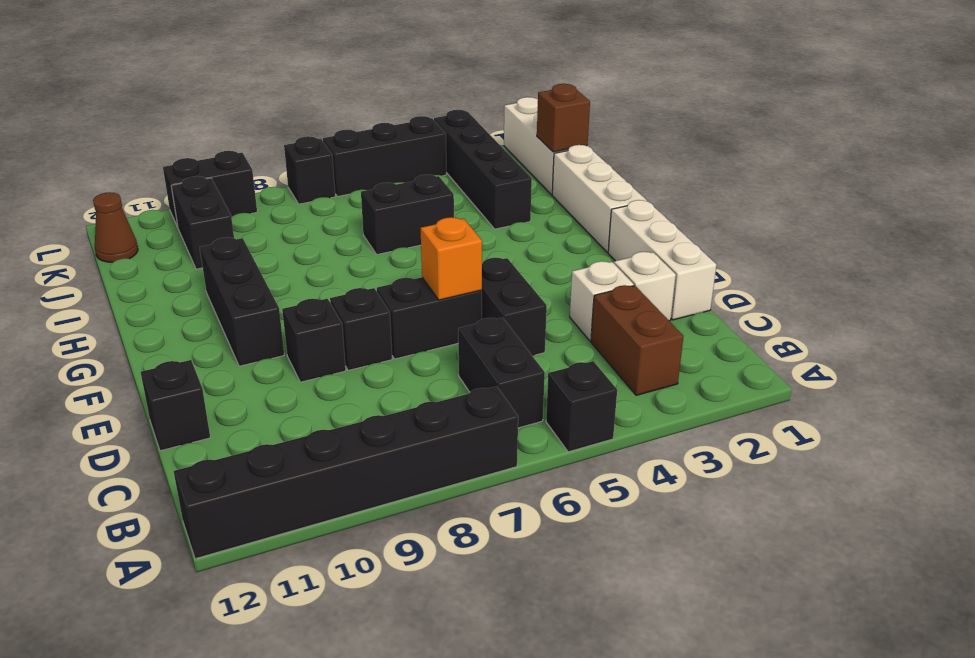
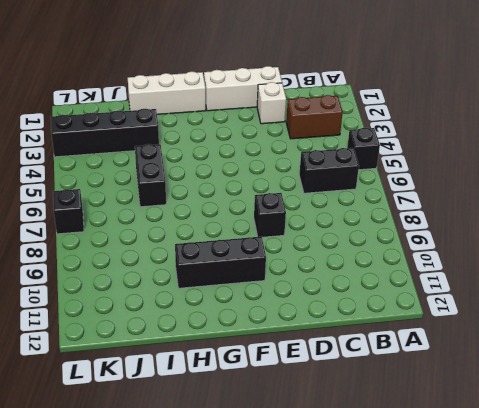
none -> black 1x6 brick [174,386,518,559]
none -> white 1x1 brick [570,261,634,341]
none -> black 1x2 brick [482,258,547,356]

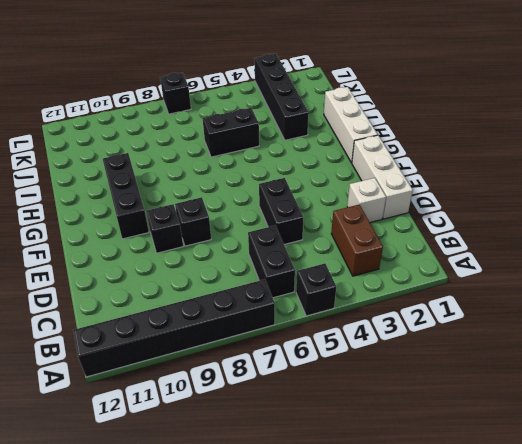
none -> white 1x1 brick [570,261,634,341]
none -> black 1x1 brick [141,360,210,451]
none -> black 1x2 brick [377,277,482,359]

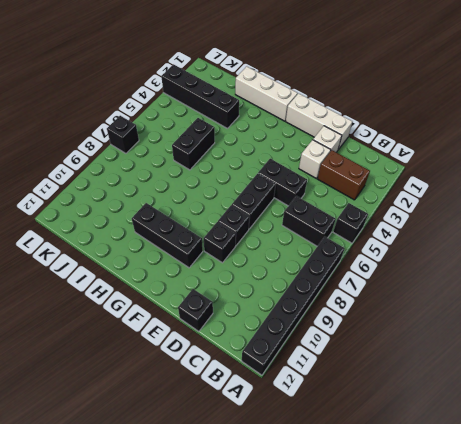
none -> white 1x3 brick [504,97,568,195]
none -> black 1x2 brick [171,176,234,269]
none -> brown 1x1 cone [93,192,138,262]

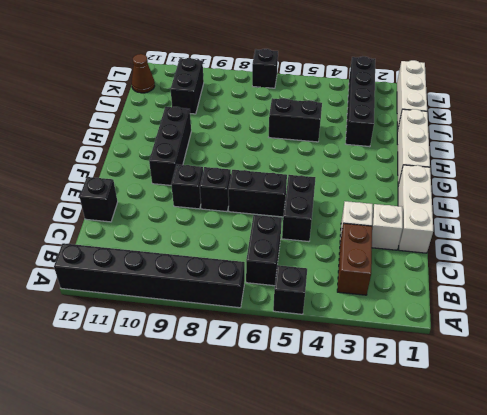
none -> black 1x3 brick [323,116,446,197]
none -> black 1x2 brick [163,151,257,227]
none -> orange 1x1 brick [421,217,482,300]

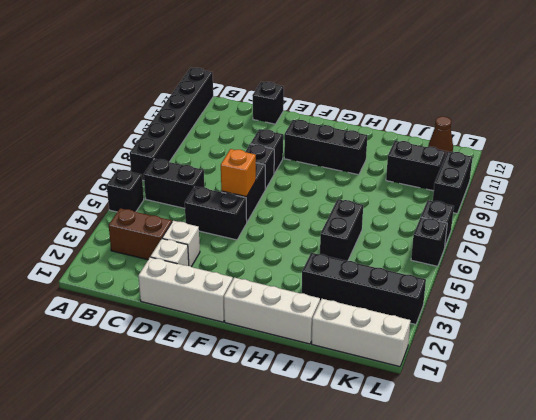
black 1x1 brick [411,217,447,266] -> black 1x3 brick [323,116,446,197]
none -> brown 1x1 brick [537,84,590,152]

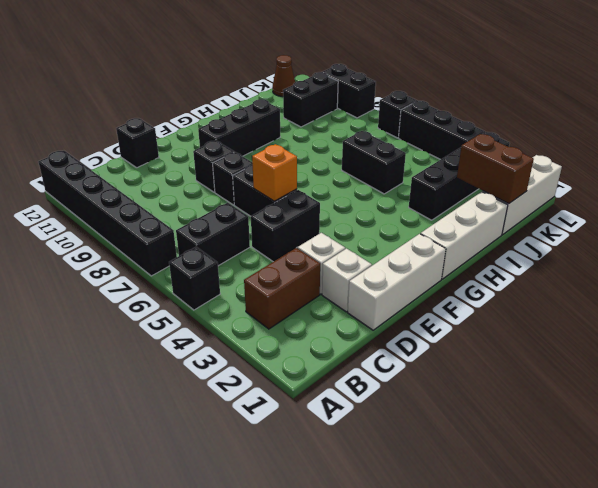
brown 1x2 brick [457,134,534,204] -> brown 1x1 brick [537,84,590,152]

